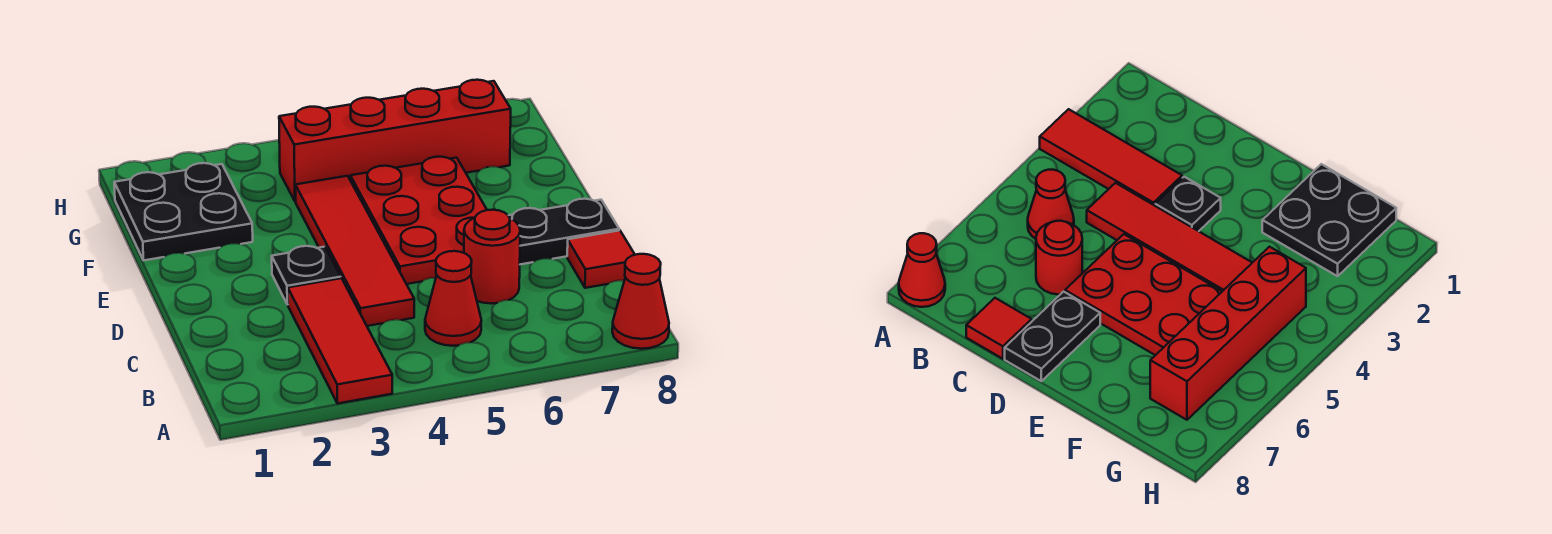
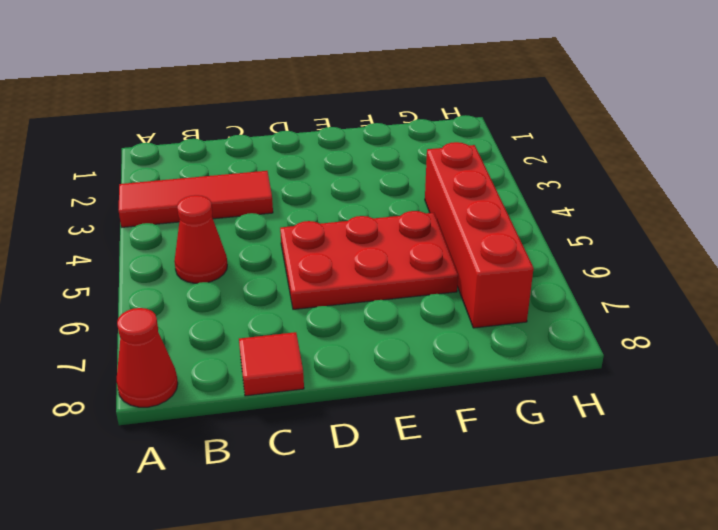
none -> red 1x4 tile [295,176,414,326]
none -> red 1x1 round brick [464,210,520,304]

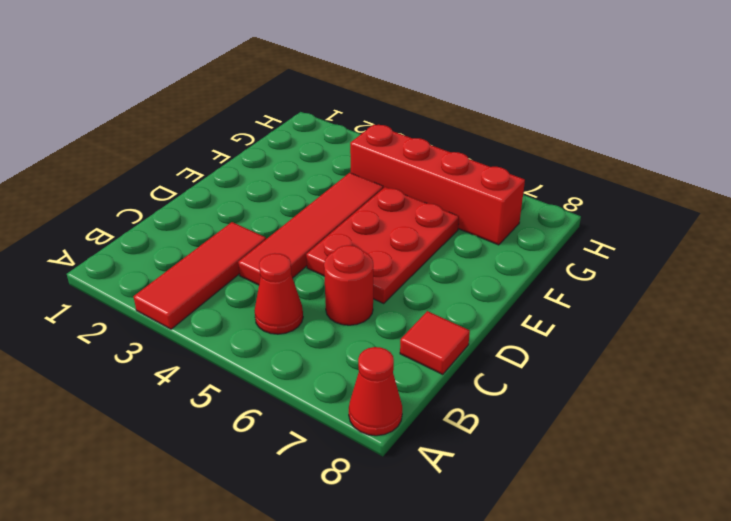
none -> black 1x1 plate [272,246,341,305]
none -> black 1x2 plate [508,199,619,264]

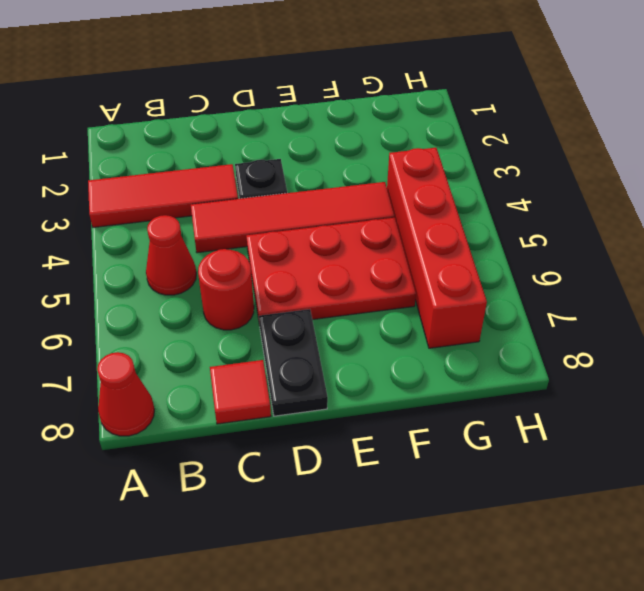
none -> black 2x2 plate [114,163,253,260]

